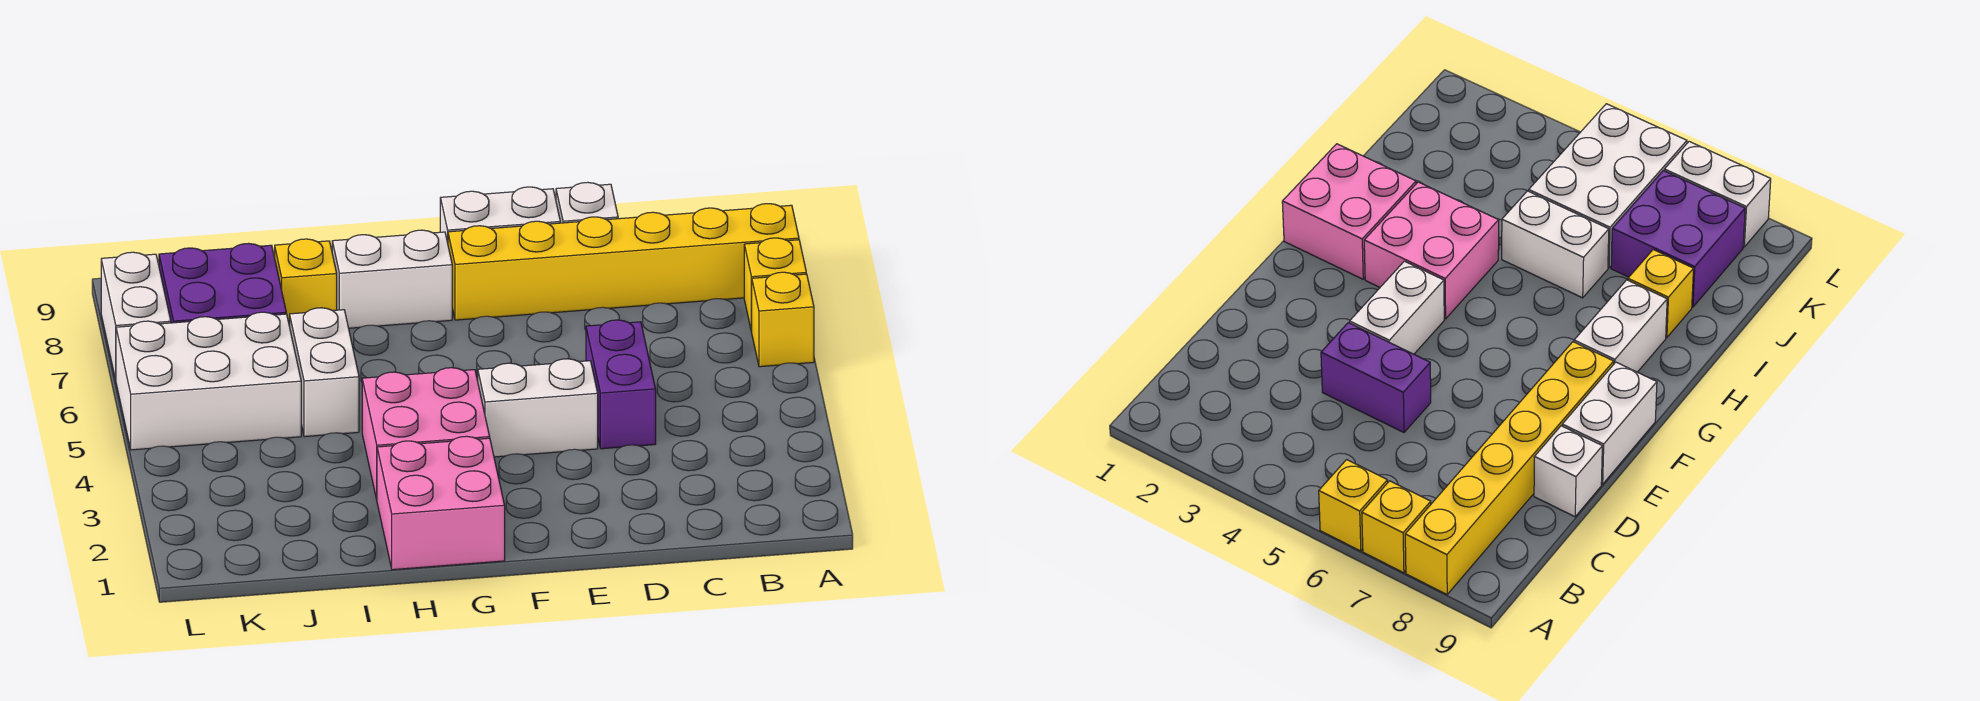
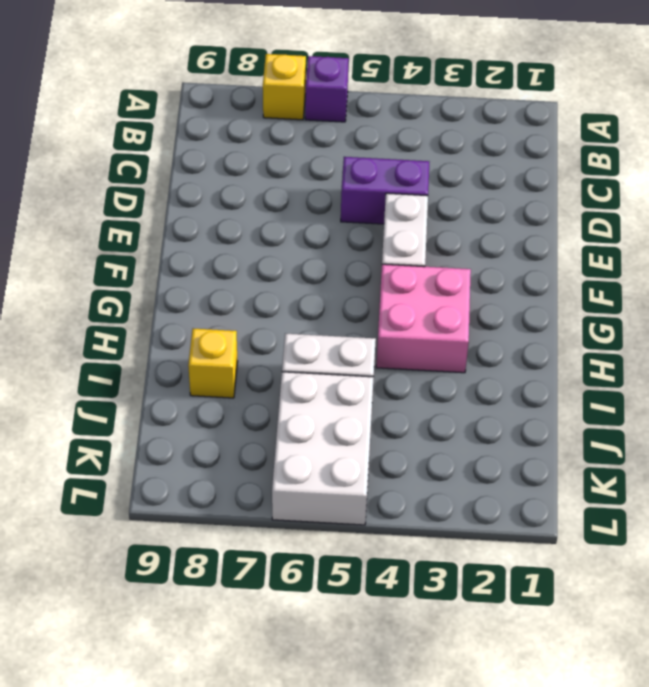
purple 1x1 brick [305,56,349,122] -> yellow 1x1 brick [752,272,814,367]
none -> yellow 1x6 brick [448,204,799,320]
none -> white 1x1 brick [556,182,618,223]
none -> white 1x2 brick [440,187,560,242]

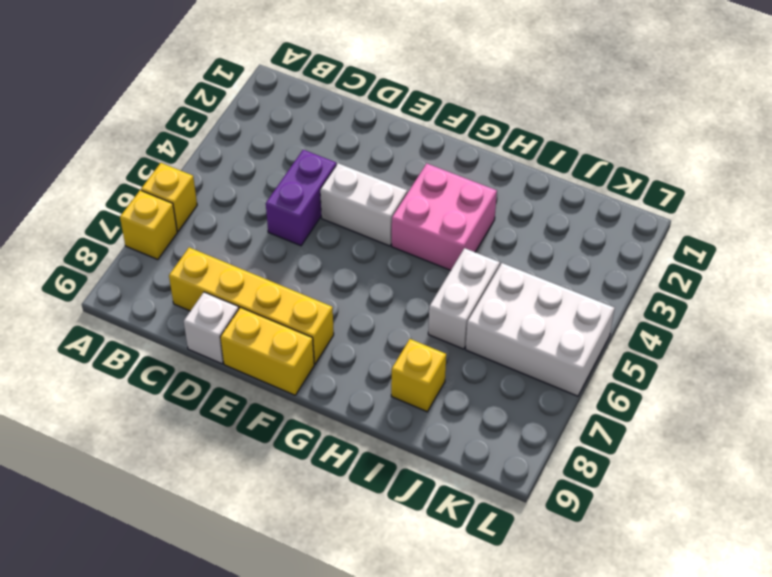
yellow 1x4 brick [169,247,334,364] -> yellow 1x6 brick [448,204,799,320]
yellow 1x2 brick [220,307,314,395] -> white 1x2 brick [440,187,560,242]
none -> pink 2x2 brick [377,436,505,570]
none -> white 1x2 brick [332,230,452,328]
none -> purple 2x2 brick [159,243,286,323]

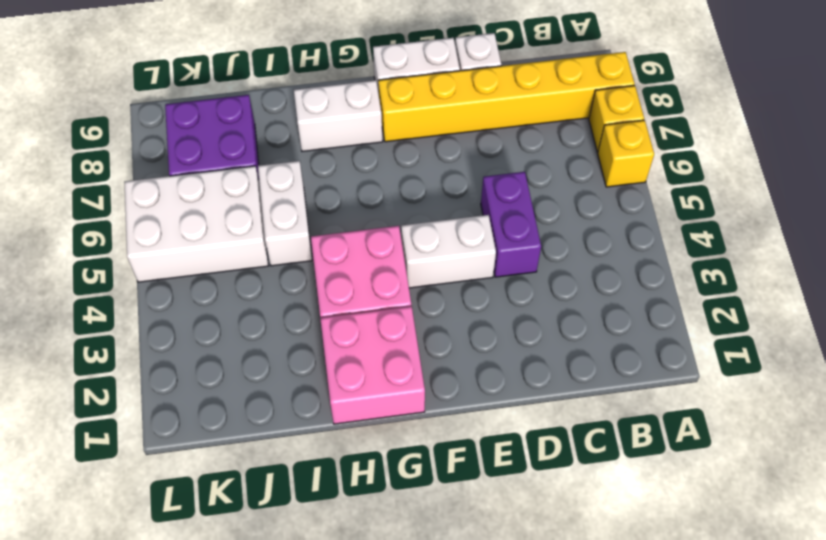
none -> yellow 1x1 brick [275,239,337,326]
none -> white 1x2 brick [101,252,171,380]

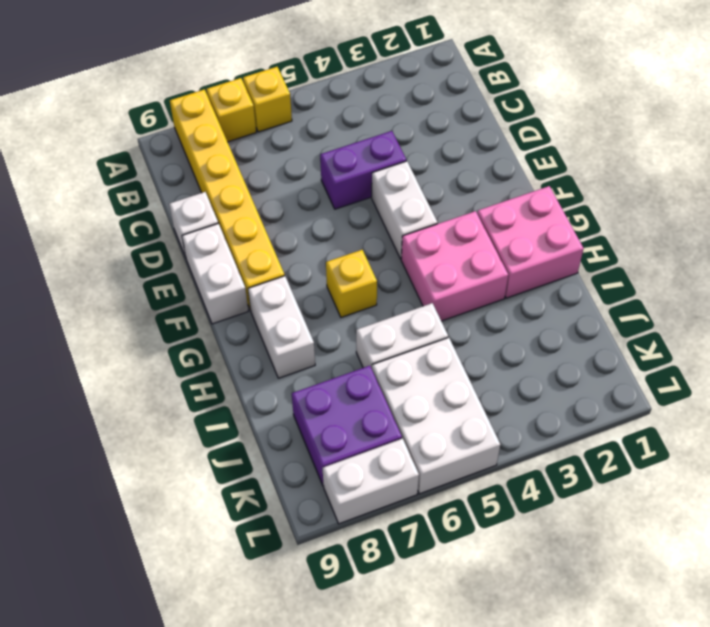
yellow 1x1 brick [326,250,377,317] -> yellow 1x1 brick moved to [275,239,337,326]

